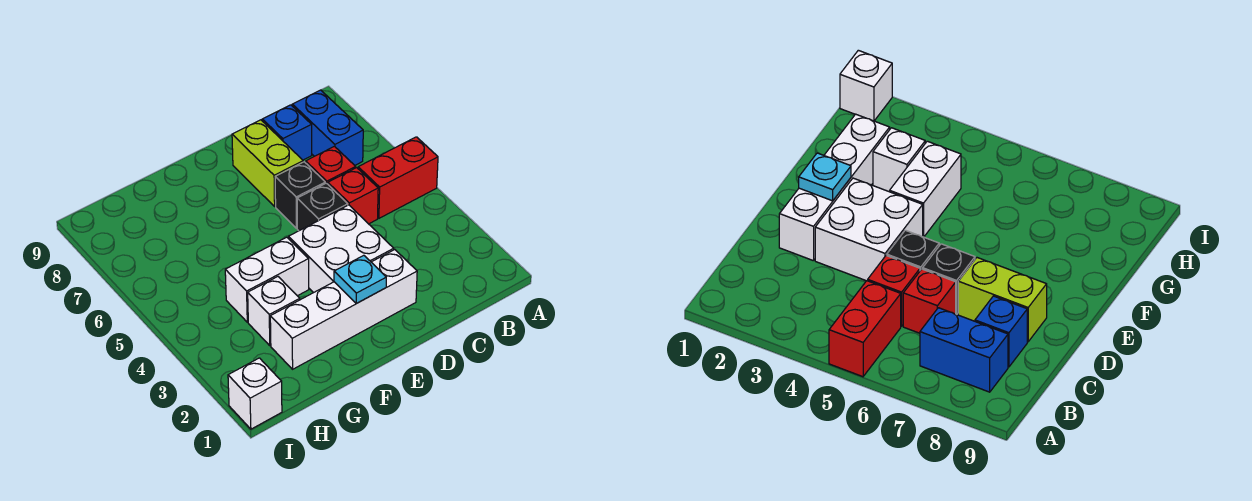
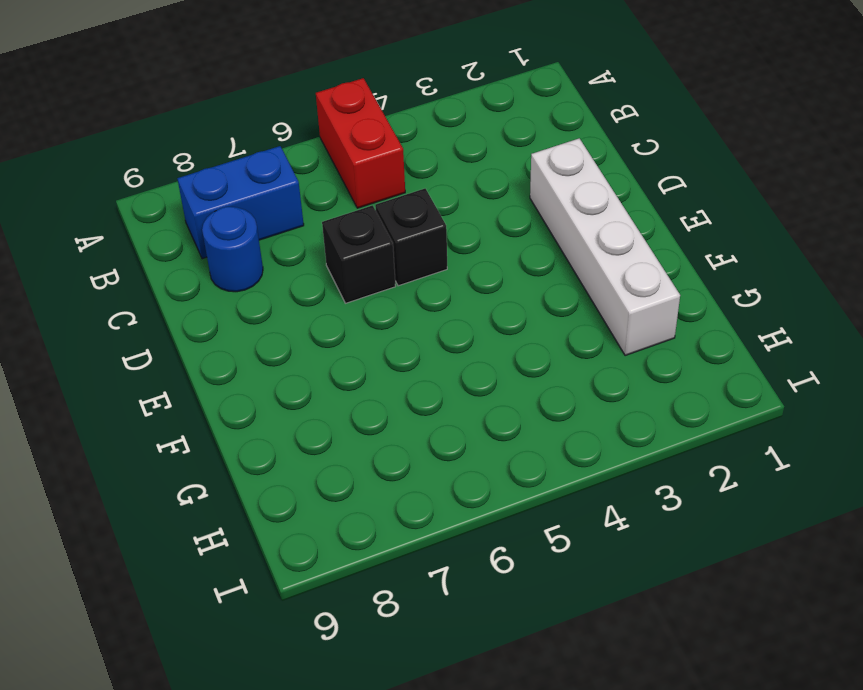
blue 1x1 round brick [202,207,263,292] -> blue 1x1 brick [262,105,312,160]
none -> red 1x1 brick [328,168,378,224]
none -> red 1x1 brick [306,146,356,184]
none -> white 2x2 brick [289,205,394,293]

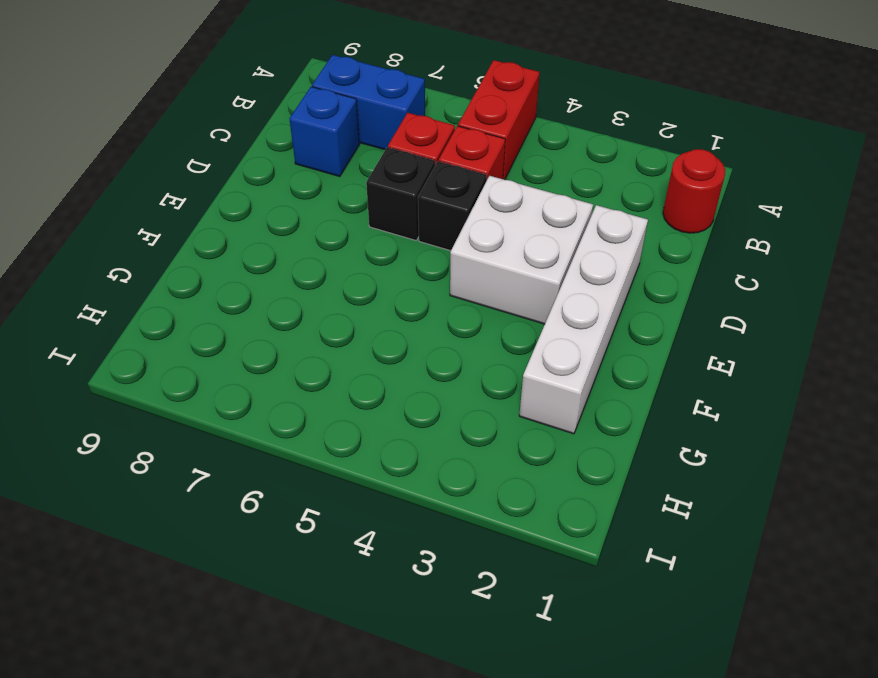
red 1x1 round brick [663,149,725,233] -> none
none -> lime 1x2 brick [232,120,303,206]
none -> white 1x2 brick [225,237,309,322]
none -> white 1x1 brick [248,277,300,345]

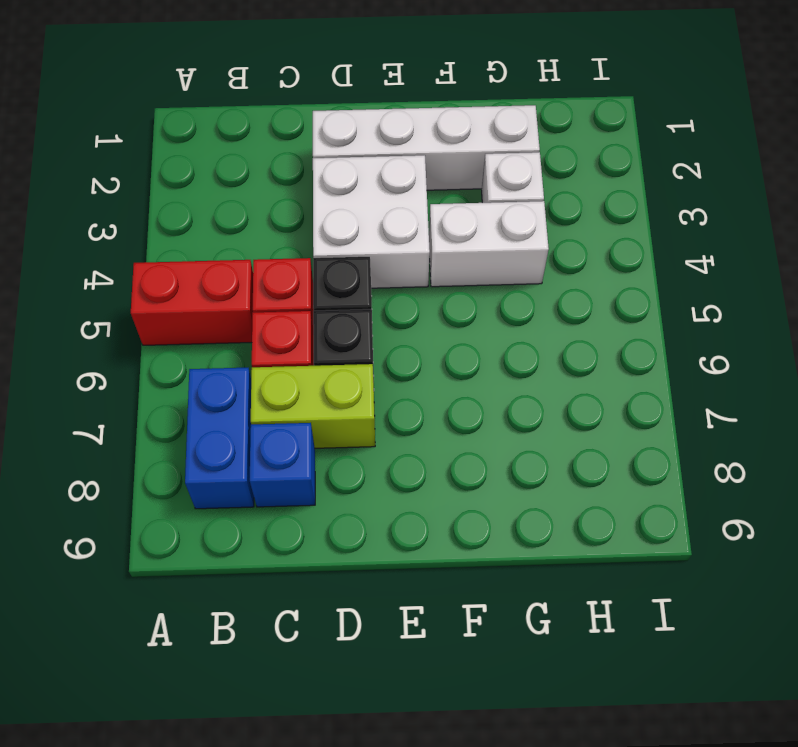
lime 1x2 brick [251,364,375,448] -> lime 1x2 brick turned to [232,120,303,206]
none -> white 1x1 brick [228,358,282,429]
none -> cyan 1x1 plate [334,255,386,303]

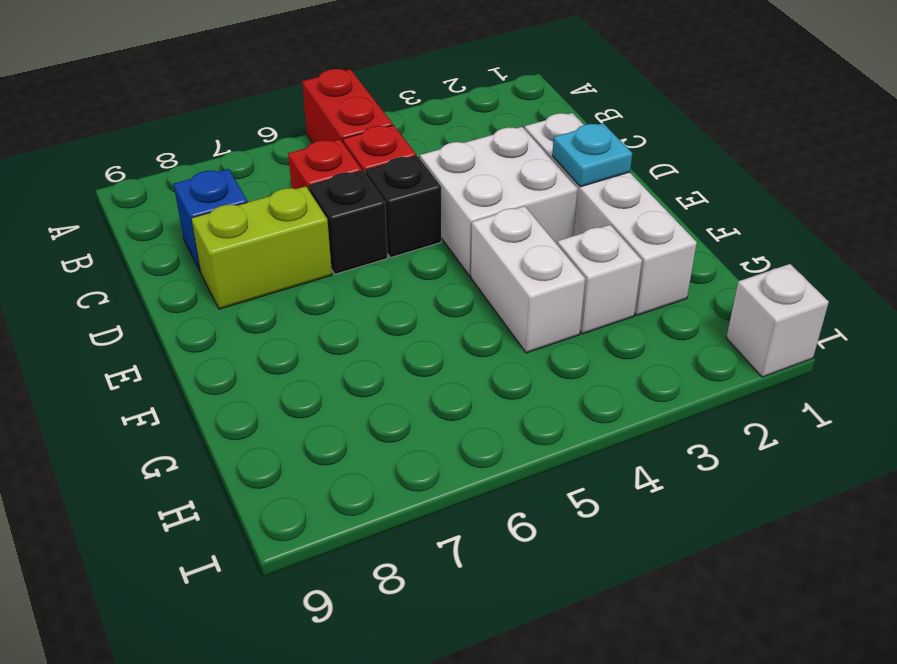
none -> blue 1x2 brick [292,90,363,165]

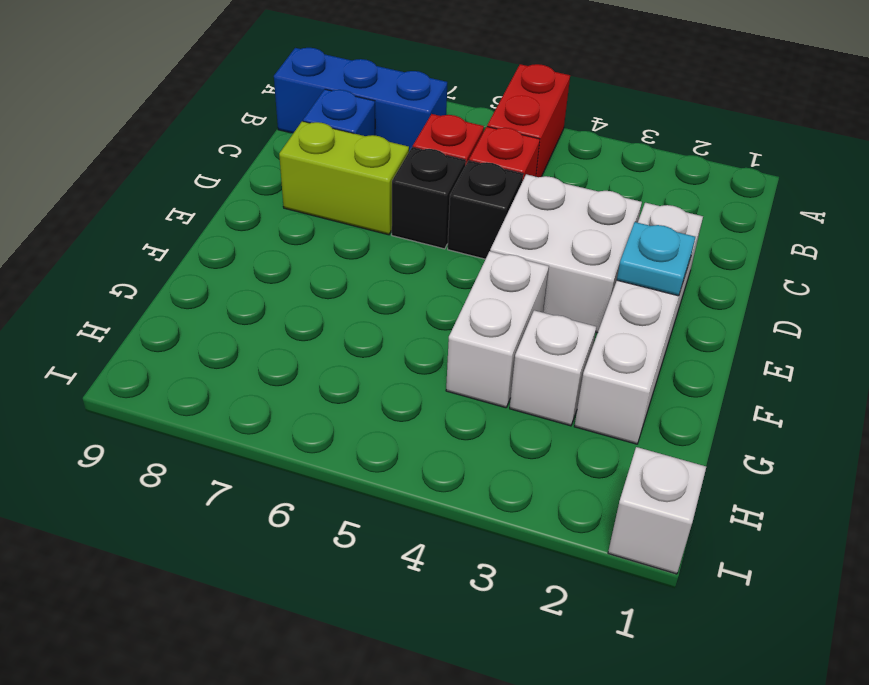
blue 1x3 brick [274,48,447,151] -> blue 1x2 brick [292,90,363,165]

